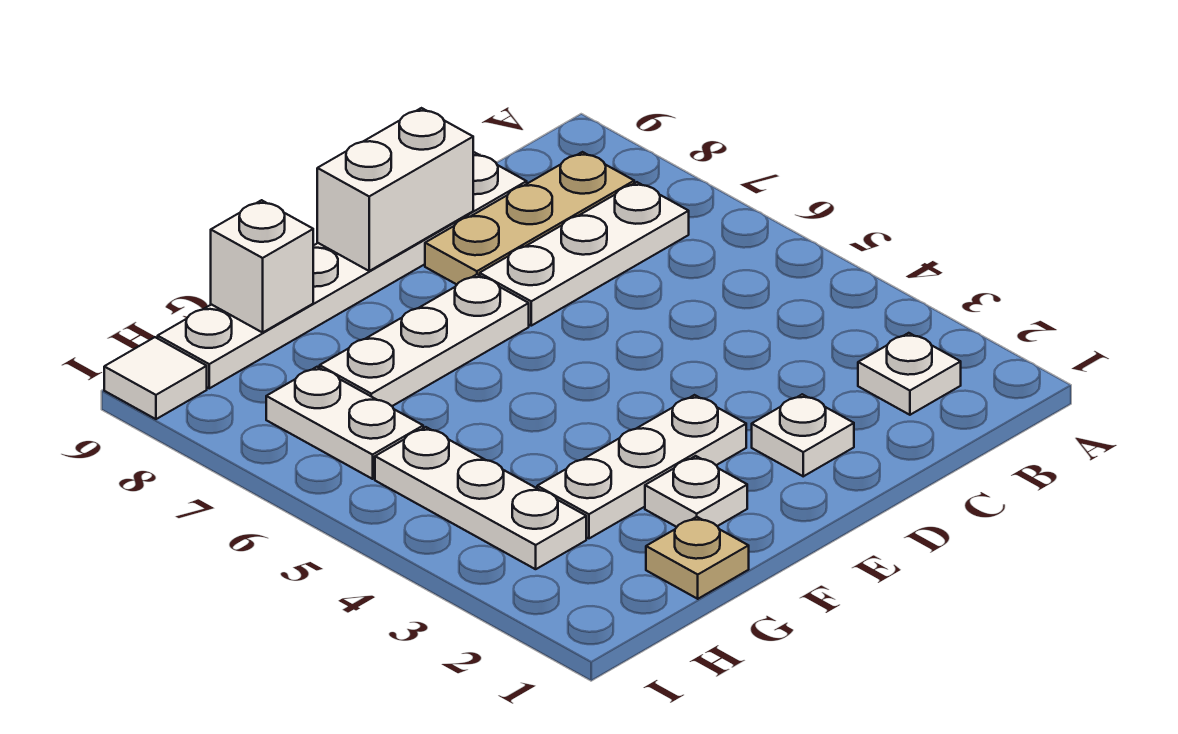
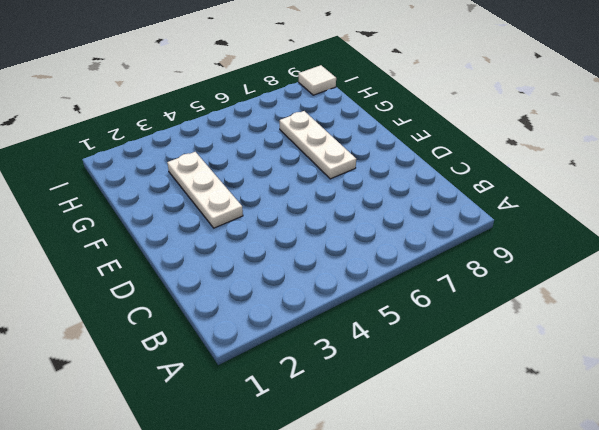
none -> white 1x1 plate [858,333,961,415]
none -> white 1x3 plate [480,182,689,326]
none -> tan 1x3 plate [425,152,634,284]

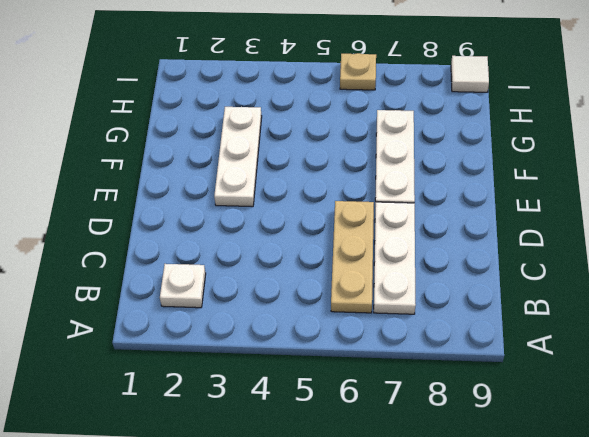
tan 1x3 plate [331,201,374,313] -> tan 1x3 plate moved to [425,152,634,284]
tan 1x1 plate [340,53,376,90] -> tan 1x1 plate moved to [646,517,749,599]
none -> white 1x6 plate [158,153,527,388]
none -> white 1x1 plate [752,394,854,476]
none -> white 1x1 plate [645,456,747,527]

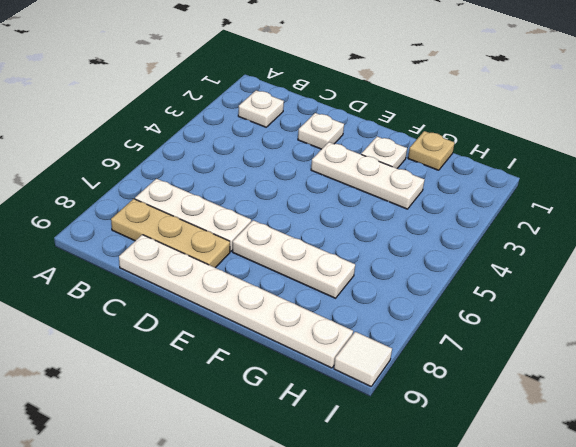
none -> white 1x3 plate [375,427,586,569]
none -> white 1x2 plate [266,367,423,479]
none -> white 1x2 brick [317,108,473,271]

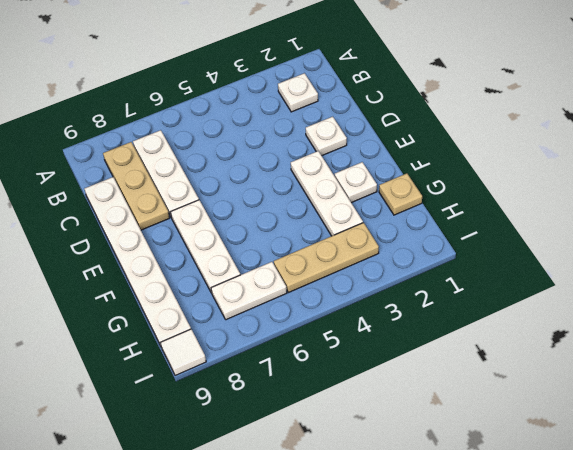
tan 1x3 plate [274,223,379,293] -> white 1x3 plate [375,427,586,569]
none -> white 1x2 brick [317,108,473,271]
none -> white 1x1 brick [211,200,313,333]

